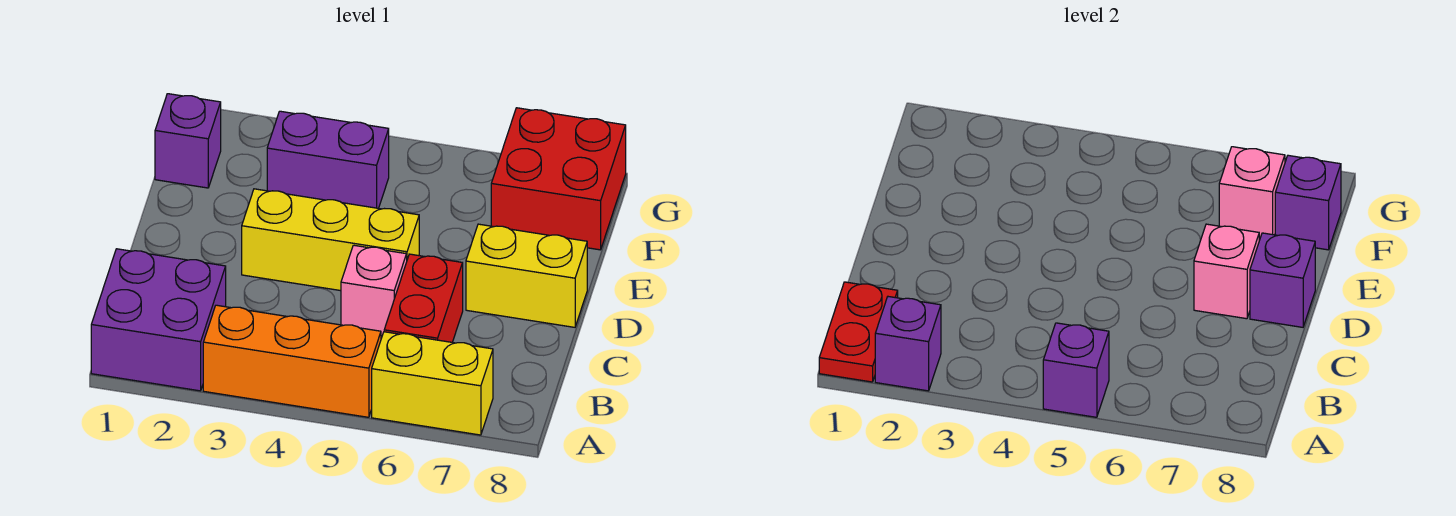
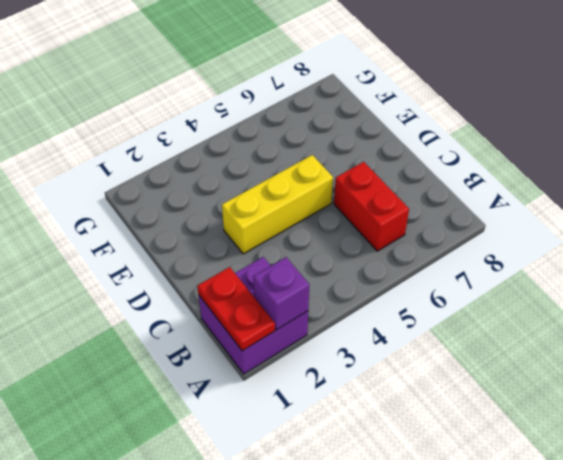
none -> orange 1x3 brick [203,305,381,417]
none -> yellow 1x2 brick [372,332,493,435]
none -> pink 1x1 brick [341,245,407,338]

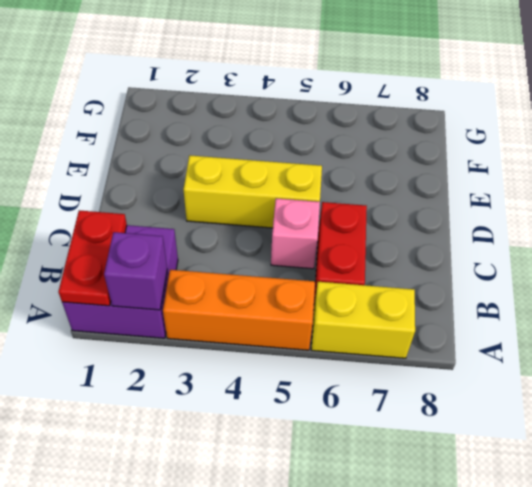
none -> yellow 1x2 brick [466,224,587,327]
none -> purple 1x1 brick [155,94,221,188]
none -> purple 1x2 brick [267,111,389,208]

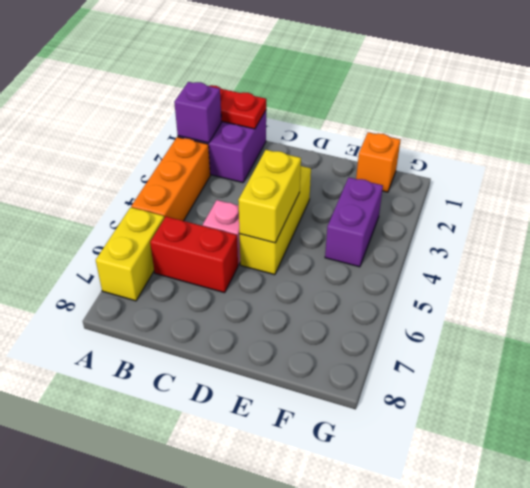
yellow 1x2 brick [238,150,301,243] -> yellow 1x2 brick moved to [466,224,587,327]
orange 1x1 brick [356,132,400,192] -> purple 1x1 brick [155,94,221,188]
none -> red 2x2 brick [491,108,626,250]
none -> purple 1x1 brick [1043,323,1109,417]
none -> pink 1x1 brick [1194,224,1259,319]

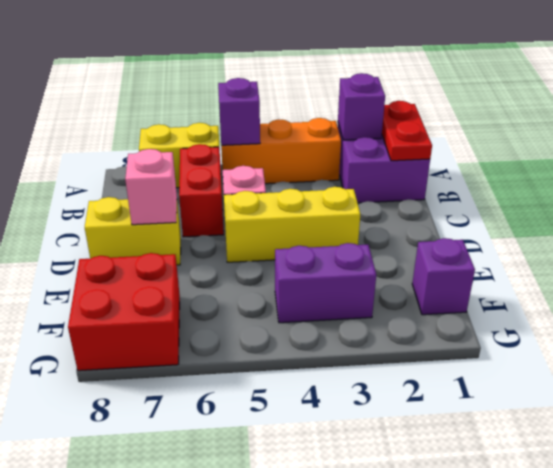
none -> purple 1x1 brick [1250,233,1315,327]
none -> pink 1x1 brick [1219,147,1285,239]
none -> purple 1x1 brick [1275,155,1341,250]

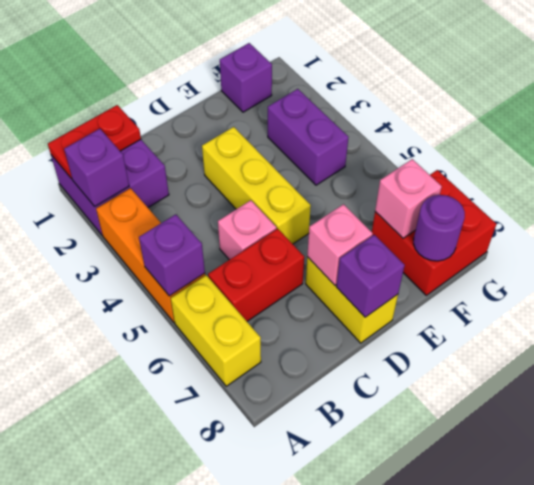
purple 1x1 round brick [414,195,465,261] -> purple 1x1 brick [1275,155,1341,250]

